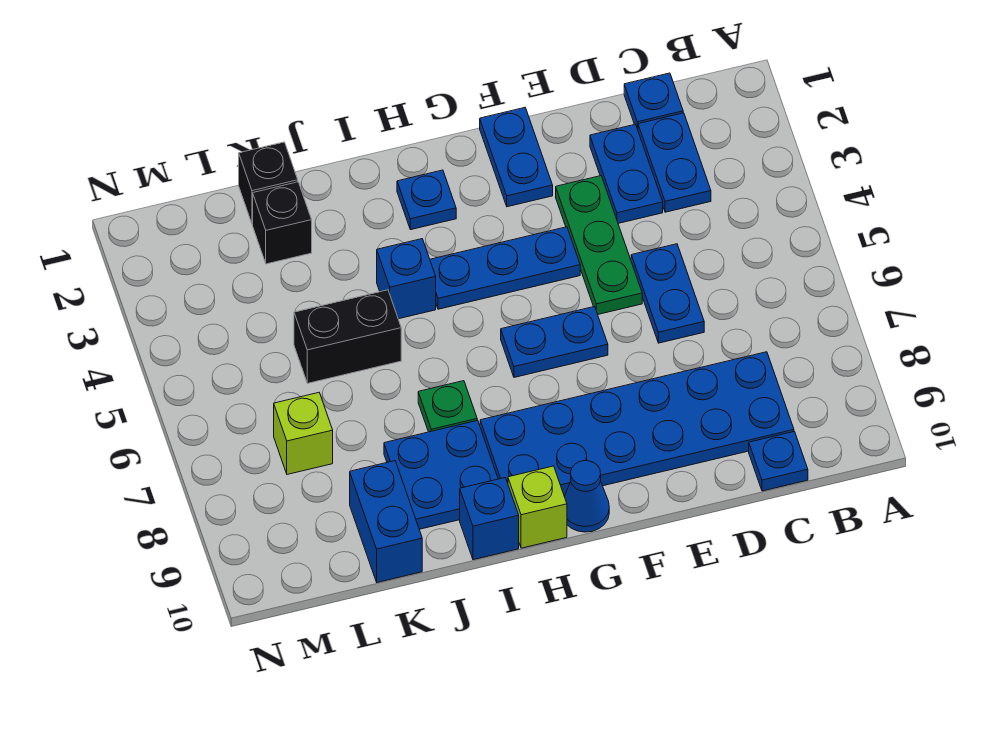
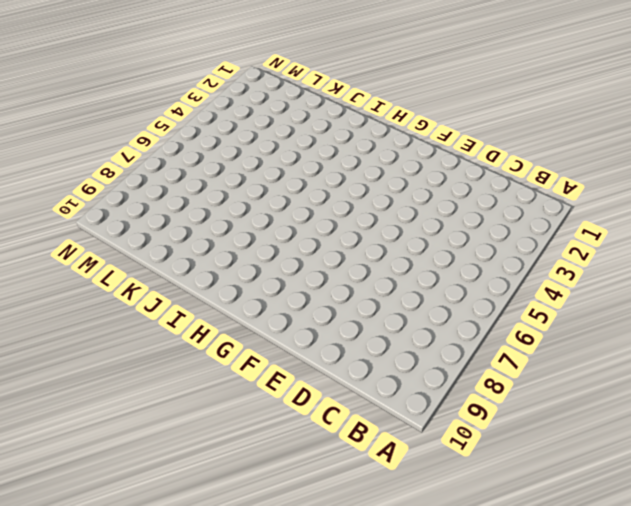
none -> blue 1x1 plate [624,73,683,129]
none -> blue 1x2 plate [638,113,711,212]
none -> blue 2x6 plate [480,352,794,495]

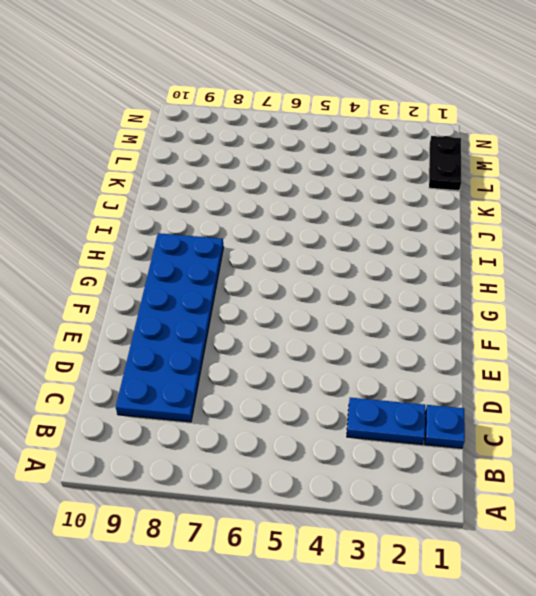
black 1x2 plate [429,136,462,191] -> none
none -> blue 1x1 plate [749,432,808,491]
none -> blue 1x2 plate [590,124,663,223]
none -> blue 1x2 plate [631,244,704,343]

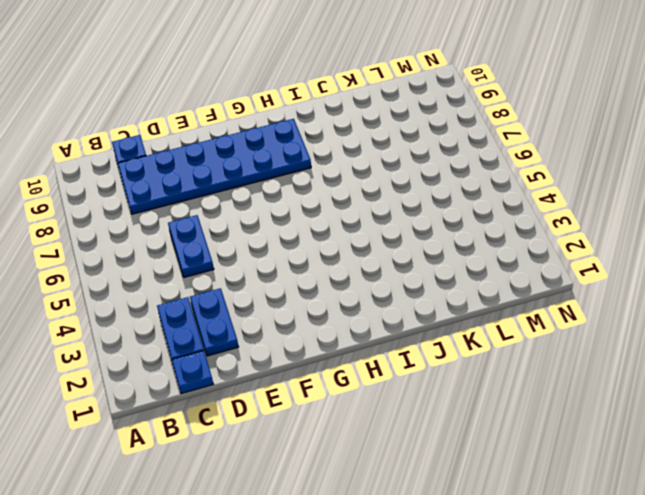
none -> green 1x3 plate [556,176,642,314]
none -> blue 1x2 plate [480,108,553,207]
none -> blue 1x3 plate [430,227,580,309]

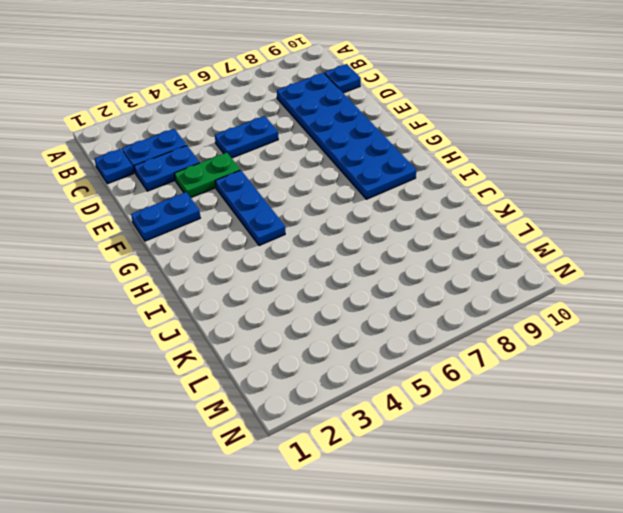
green 1x2 plate [175,153,240,198] -> green 1x3 plate [556,176,642,314]
none -> blue 1x2 plate [501,307,608,377]
none -> blue 1x1 cone [564,461,609,532]
none -> blue 1x1 plate [397,170,456,230]

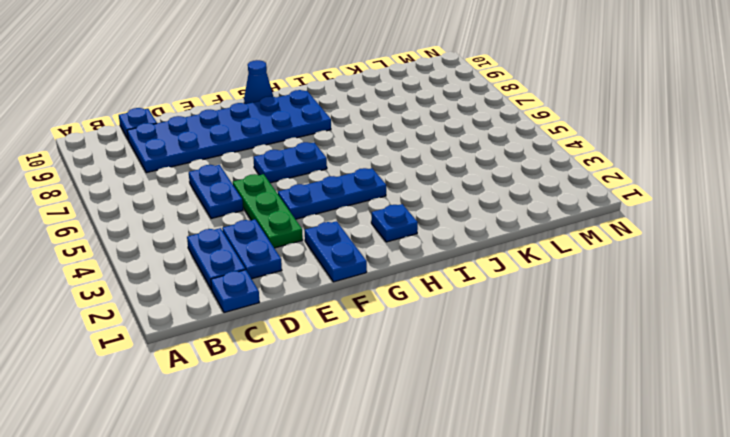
none -> lime 1x1 brick [508,466,567,548]
none -> blue 1x1 brick [377,239,436,319]
none -> green 1x1 plate [418,381,477,432]

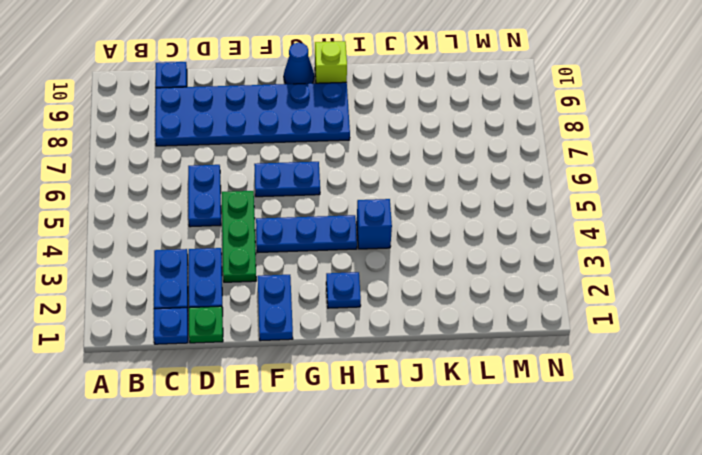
green 1x1 plate [189,306,223,343] -> green 1x1 plate moved to [418,381,477,432]
none -> blue 2x2 plate [384,420,498,529]
none -> blue 1x1 brick [460,478,519,560]
none -> black 1x2 brick [294,290,401,383]

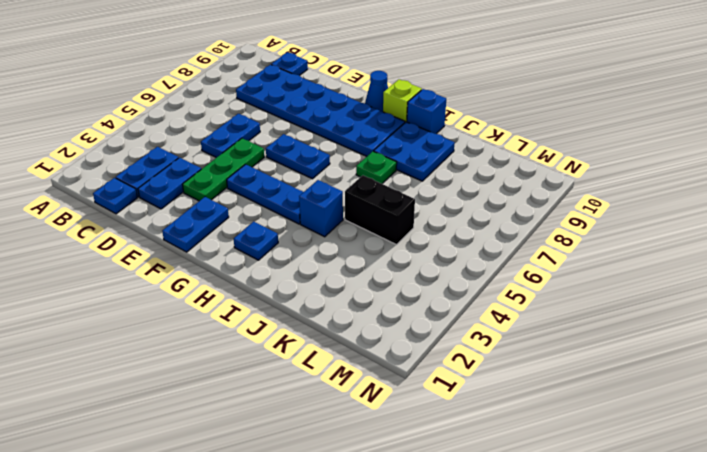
none -> black 1x1 brick [239,142,298,224]
none -> black 1x1 brick [253,182,312,264]
none -> blue 1x2 brick [350,461,422,582]

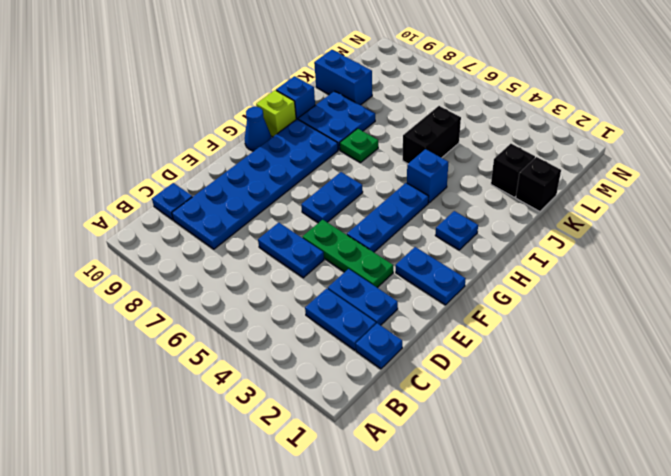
none -> lime 1x1 brick [274,393,333,474]

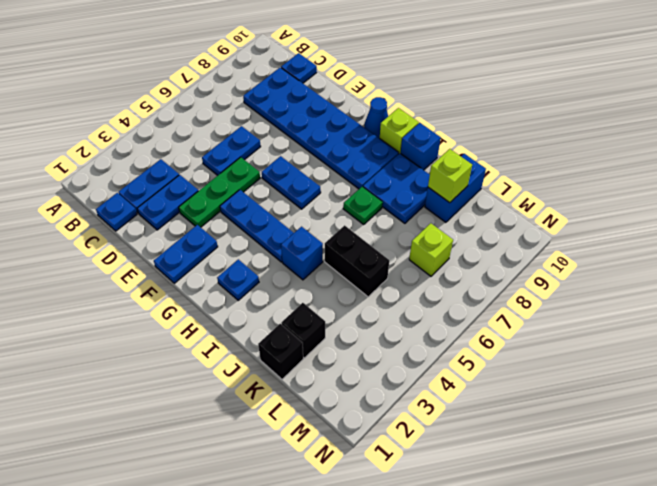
lime 1x1 brick [428,149,472,203] -> none

